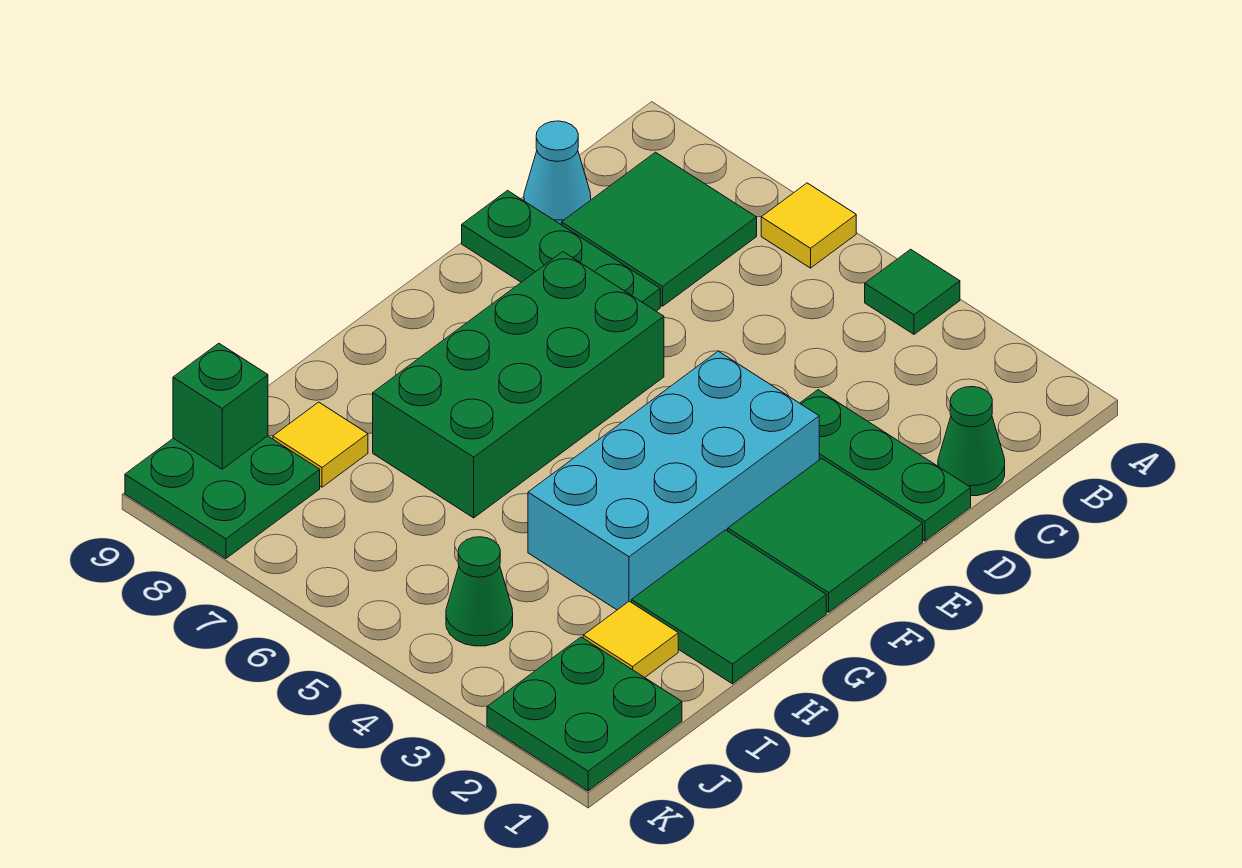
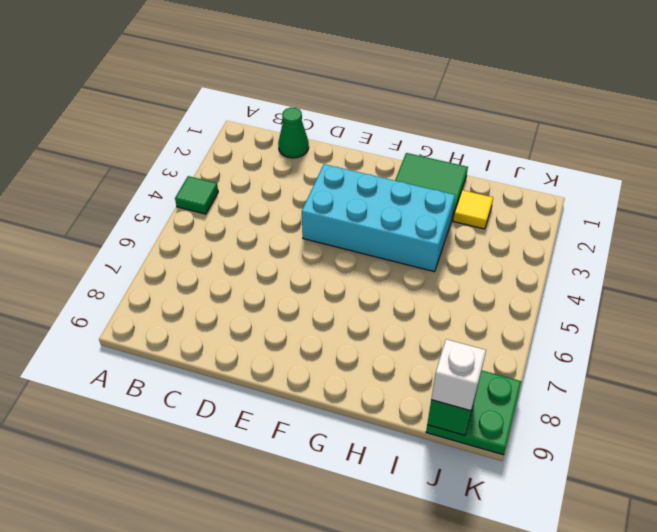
white 1x1 brick [431,339,486,411] -> none
none -> yellow 1x1 tile [761,183,856,268]
none -> green 2x2 tile [562,152,757,306]
none -> cyan 1x1 cone [524,121,591,225]

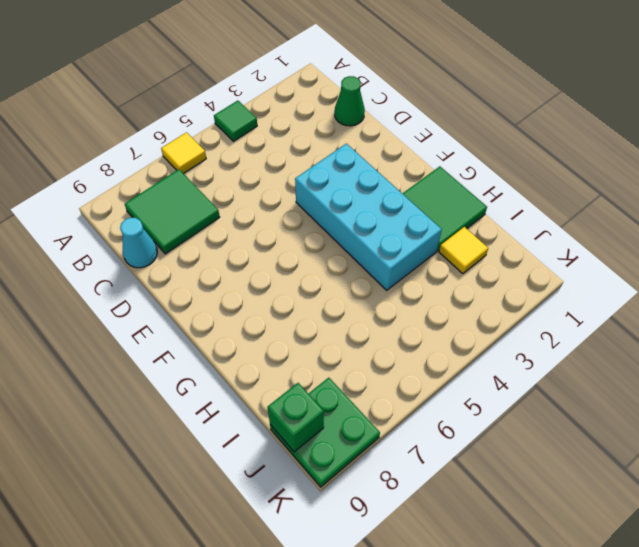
none -> green 1x3 plate [800,390,971,541]
none -> green 1x3 plate [462,191,660,311]
none -> green 2x2 tile [728,458,923,612]

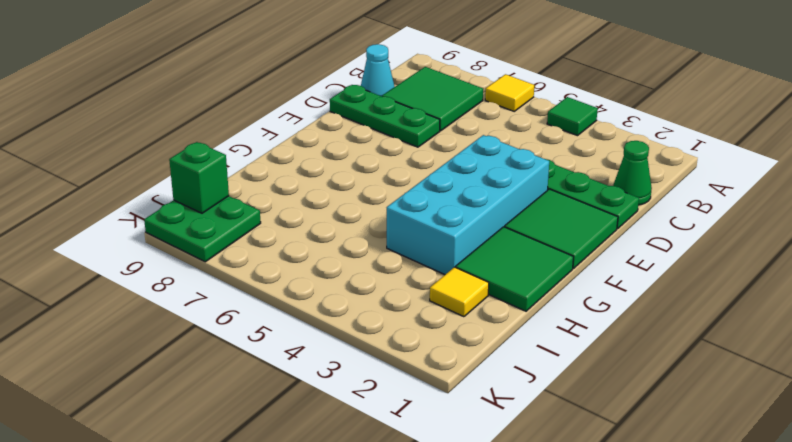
none -> green 2x4 brick [373,252,664,518]
none -> yellow 1x1 tile [273,402,368,487]
none -> green 2x2 plate [487,637,682,791]

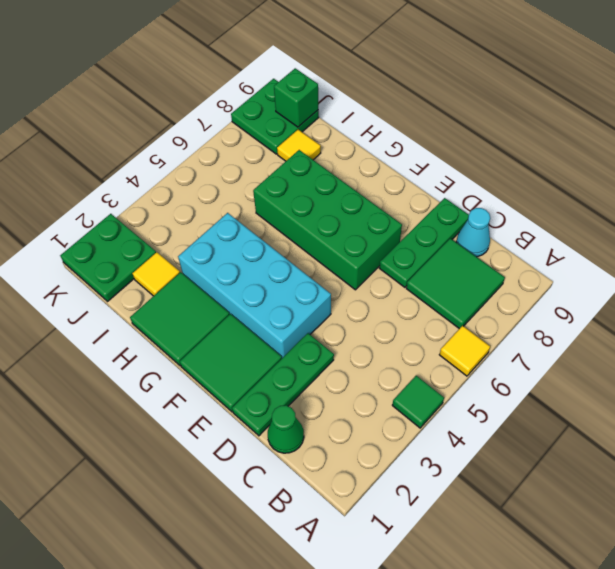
none -> green 1x1 cone [446,537,513,646]

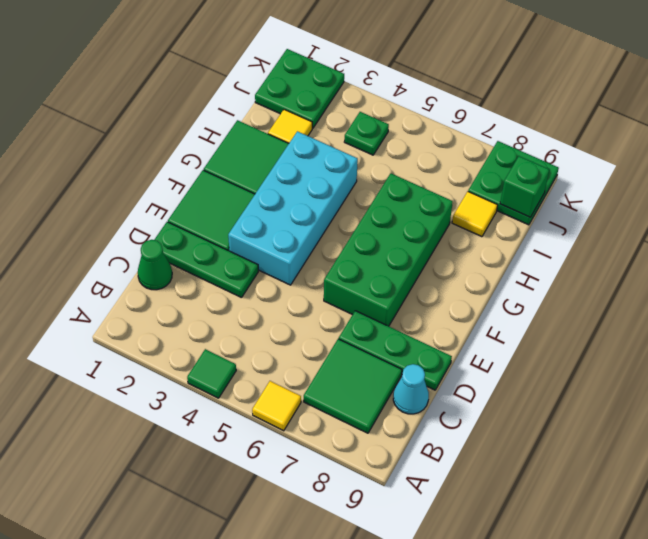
green 1x1 plate [344,112,389,155] -> green 1x1 cone [446,537,513,646]

